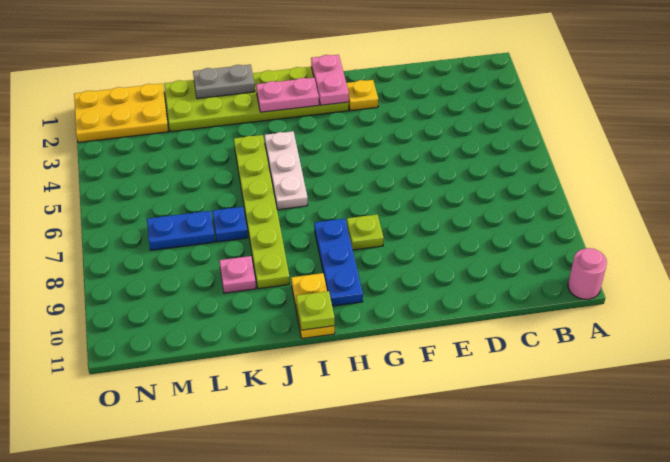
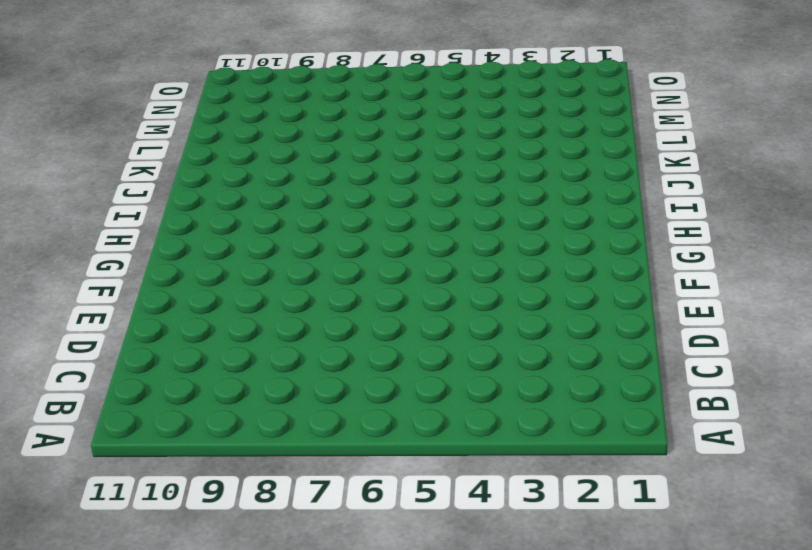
none -> pink 1x1 round brick [568,248,607,299]
none -> yellow 1x1 plate [346,80,378,111]
none -> lime 2x6 plate [164,67,349,132]

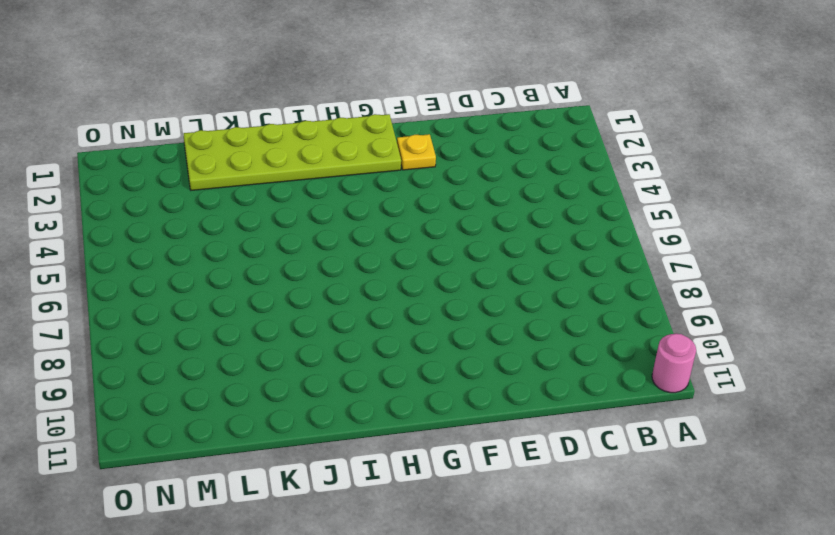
none -> lime 1x1 plate [347,215,384,250]
none -> blue 1x3 plate [314,219,363,306]
none -> white 1x3 plate [265,131,308,210]

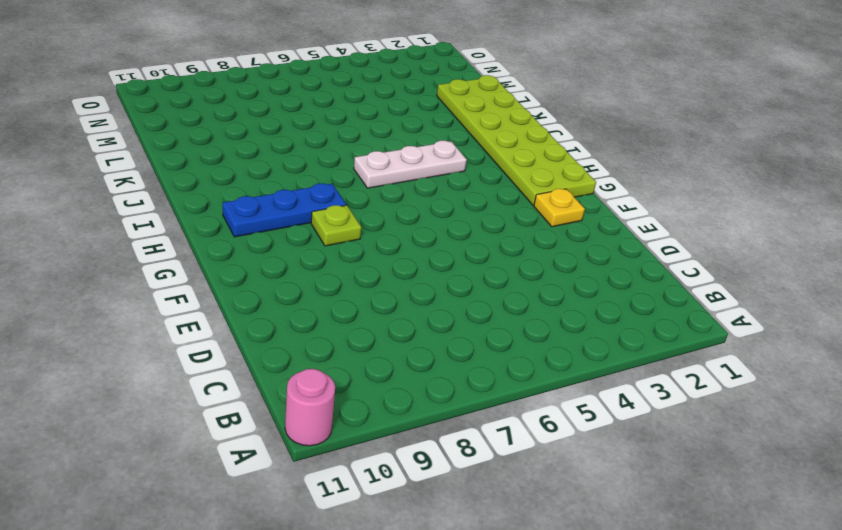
none -> yellow 1x2 plate [291,273,335,338]
none -> lime 1x6 plate [234,135,290,289]
none -> blue 1x1 plate [212,207,248,242]

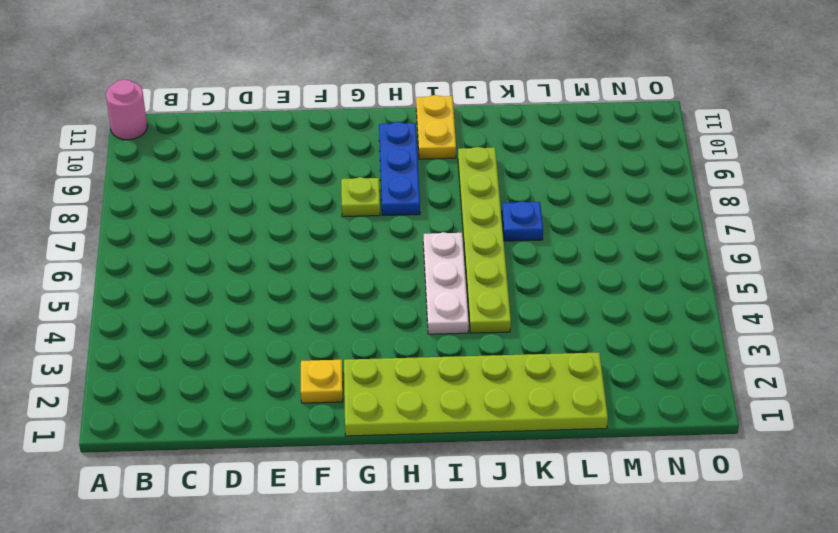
none -> pink 1x1 plate [219,256,256,293]
none -> blue 1x2 plate [147,211,215,250]
none -> yellow 2x3 plate [74,83,169,142]

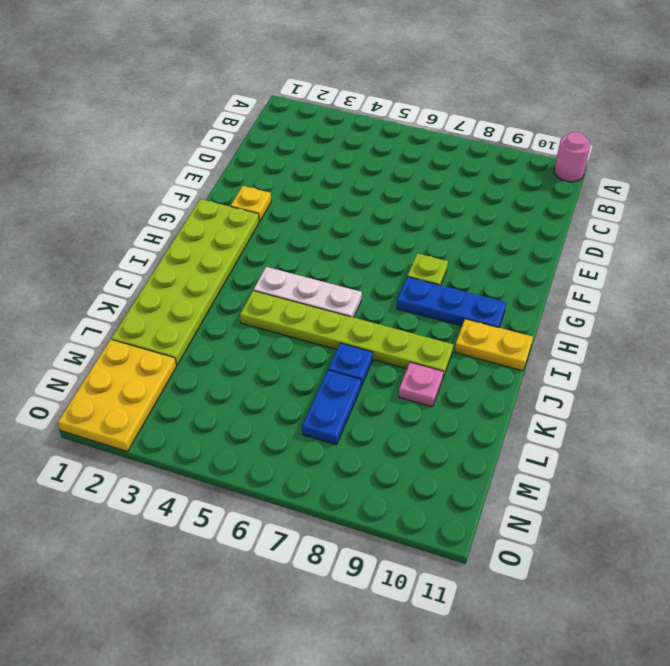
none -> pink 1x2 plate [311,55,349,105]
none -> pink 1x2 plate [256,78,319,112]
none -> lime 1x1 plate [296,291,335,330]

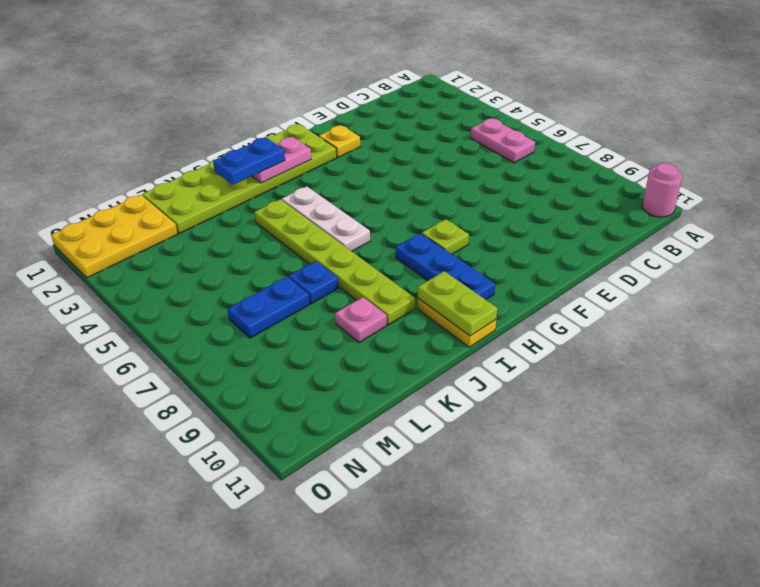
pink 1x2 plate [471,118,535,163] -> pink 1x2 plate moved to [311,55,349,105]
blue 1x2 plate [213,137,285,185] -> none
lime 1x2 plate [418,271,497,336] -> lime 1x1 plate [296,291,335,330]
none -> grey 1x2 plate [193,64,255,99]

